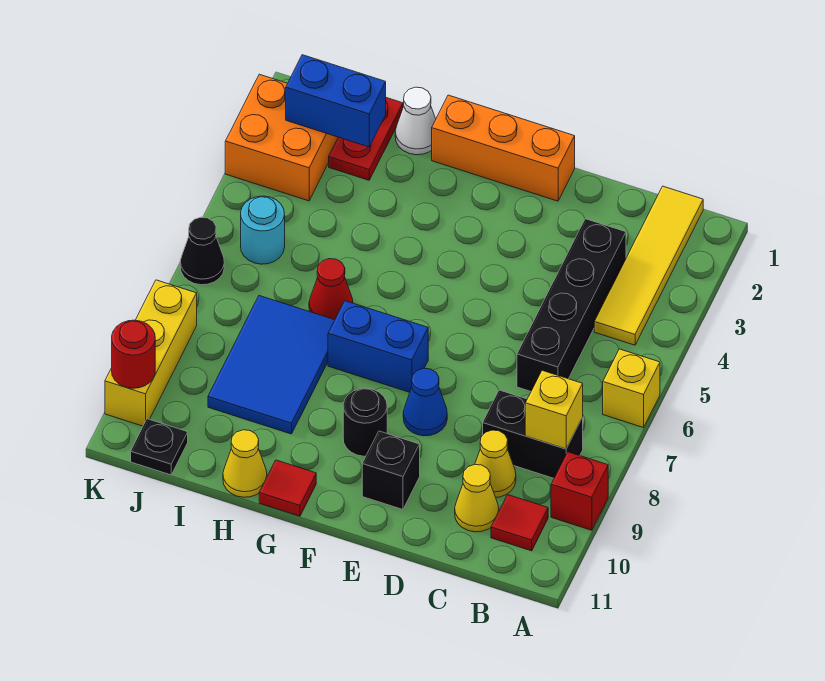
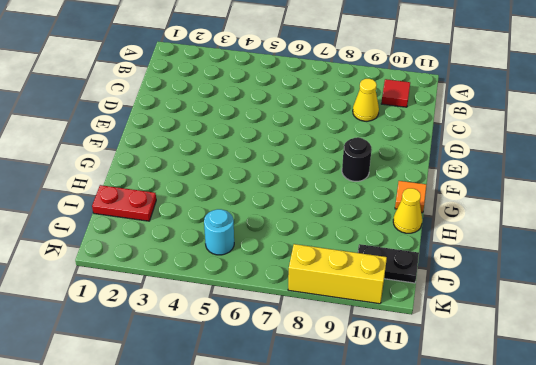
orange 1x1 tile [395,181,426,213] -> red 1x1 tile [259,460,316,516]
black 1x2 plate [358,244,419,283] -> black 1x1 plate [131,419,188,475]
none -> yellow 1x1 brick [603,349,660,428]
none -> red 1x1 brick [551,452,608,530]
none -> yellow 1x4 tile [594,186,703,345]

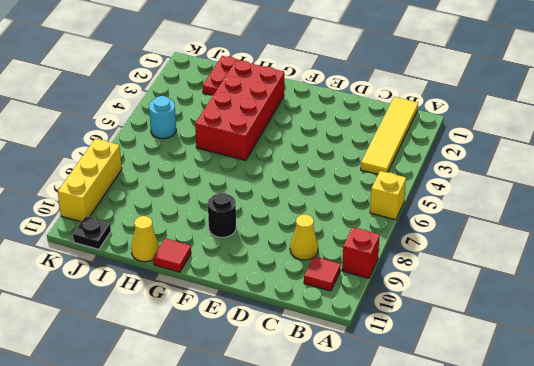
red 2x4 brick [195,60,284,161] -> none
none -> black 1x2 brick [483,390,583,478]
none -> black 1x4 brick [517,219,626,391]
none -> yellow 1x1 cone [455,465,499,532]

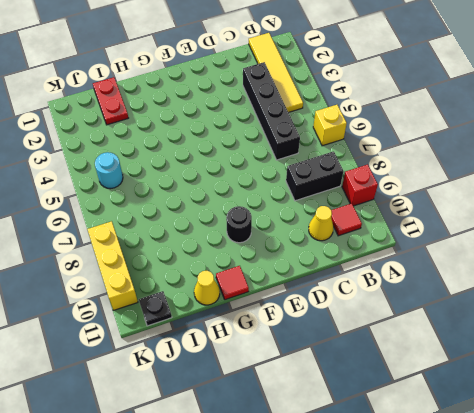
none -> yellow 1x1 cone [475,430,516,497]
none -> orange 1x3 brick [432,95,575,201]
none -> blue 1x1 cone [403,368,447,436]

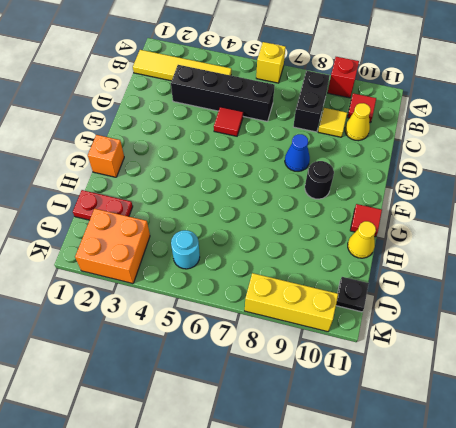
yellow 1x1 tile [318,108,347,137] -> yellow 1x1 cone [475,430,516,497]
red 1x1 tile [214,107,243,136] -> none
orange 1x1 brick [88,135,124,177] -> orange 1x3 brick [432,95,575,201]
none -> black 1x1 brick [362,431,420,510]
none -> blue 1x2 brick [328,301,428,392]
none -> white 1x1 cone [395,87,436,155]

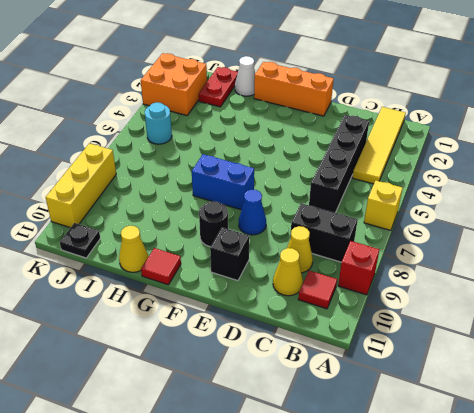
none -> red 1x1 cone [309,259,353,320]
none -> blue 2x3 tile [208,296,335,434]
none -> black 1x1 cone [180,217,224,285]

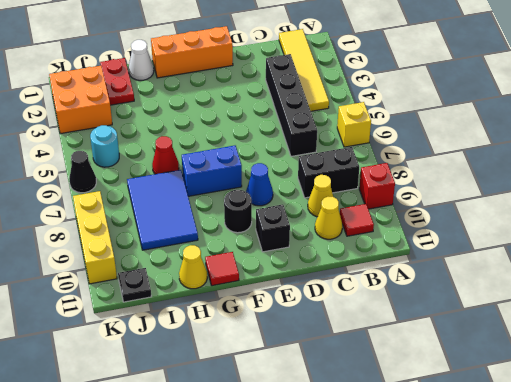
none -> yellow 1x1 brick [525,371,583,449]
none -> blue 1x2 brick [286,55,386,147]
none -> red 1x1 round brick [112,320,155,388]

